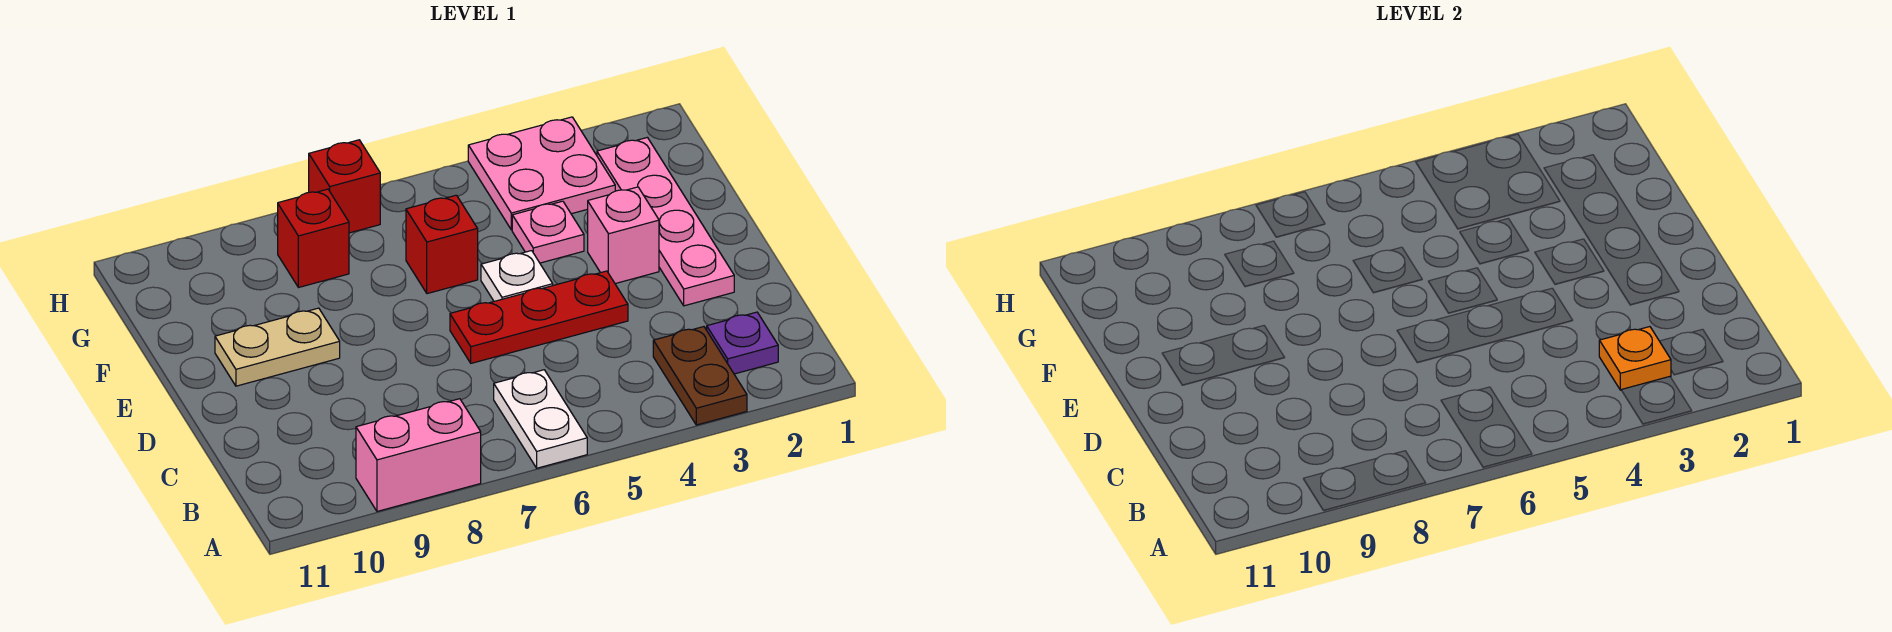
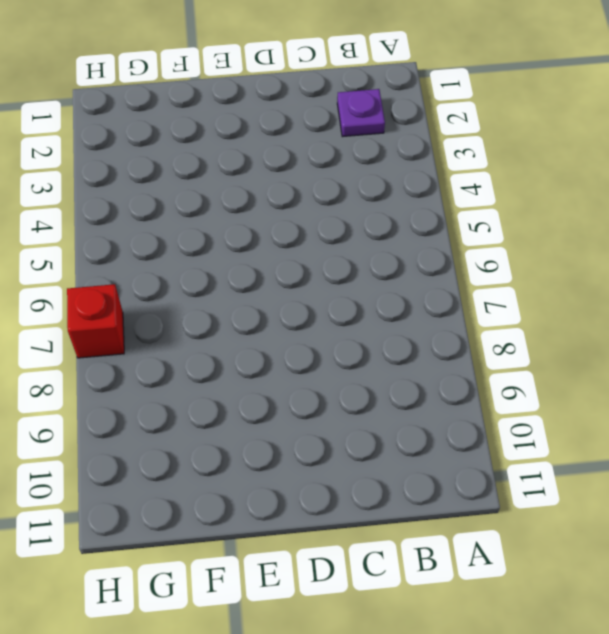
none -> brown 1x2 plate [653,327,747,425]
none -> white 1x2 plate [494,370,587,468]
none -> pink 1x2 brick [356,399,481,511]

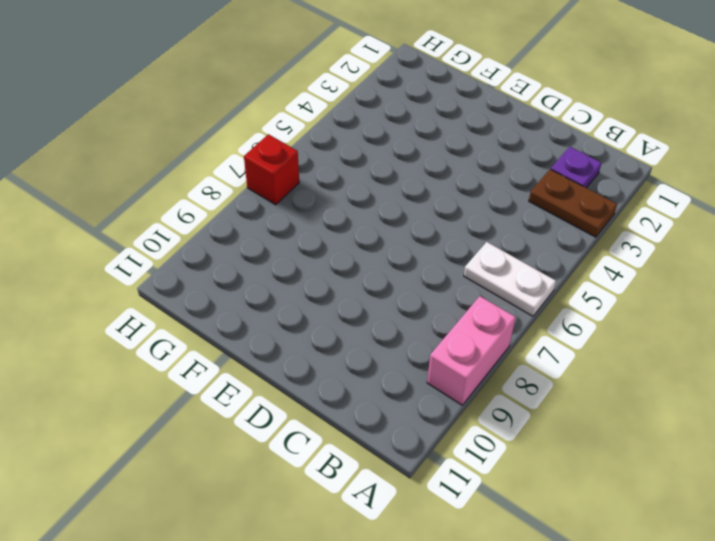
none -> pink 1x4 plate [597,137,734,306]
none -> red 1x3 plate [450,271,628,363]
none -> pink 1x1 brick [588,187,659,284]

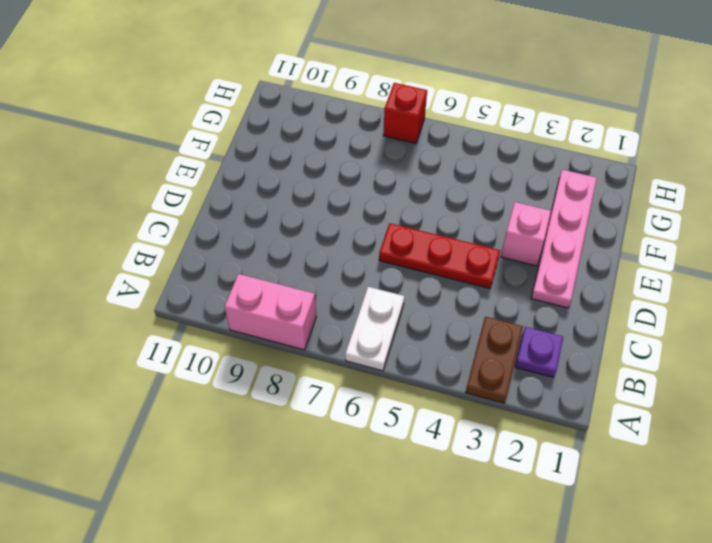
none -> white 1x1 plate [481,251,553,301]
none -> tan 1x2 plate [215,308,340,386]
none -> pink 1x1 plate [512,201,584,263]

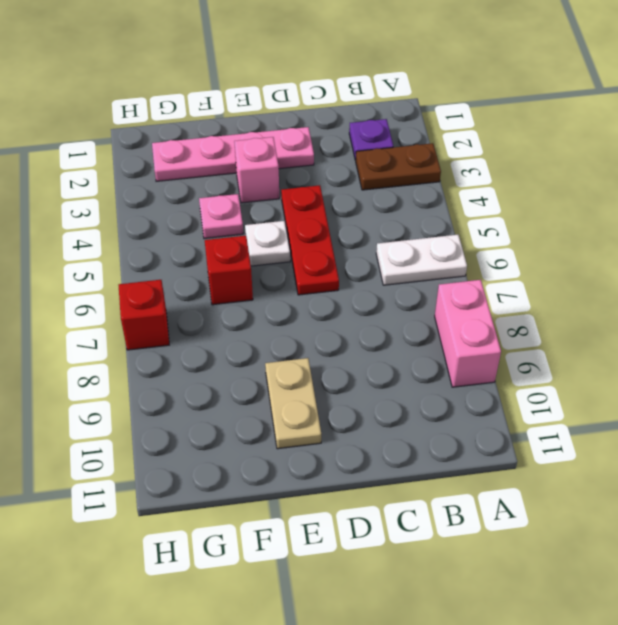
none -> pink 2x2 plate [468,117,615,230]
none -> red 1x1 brick [278,189,349,288]
none -> orange 1x1 plate [1599,327,1671,390]

